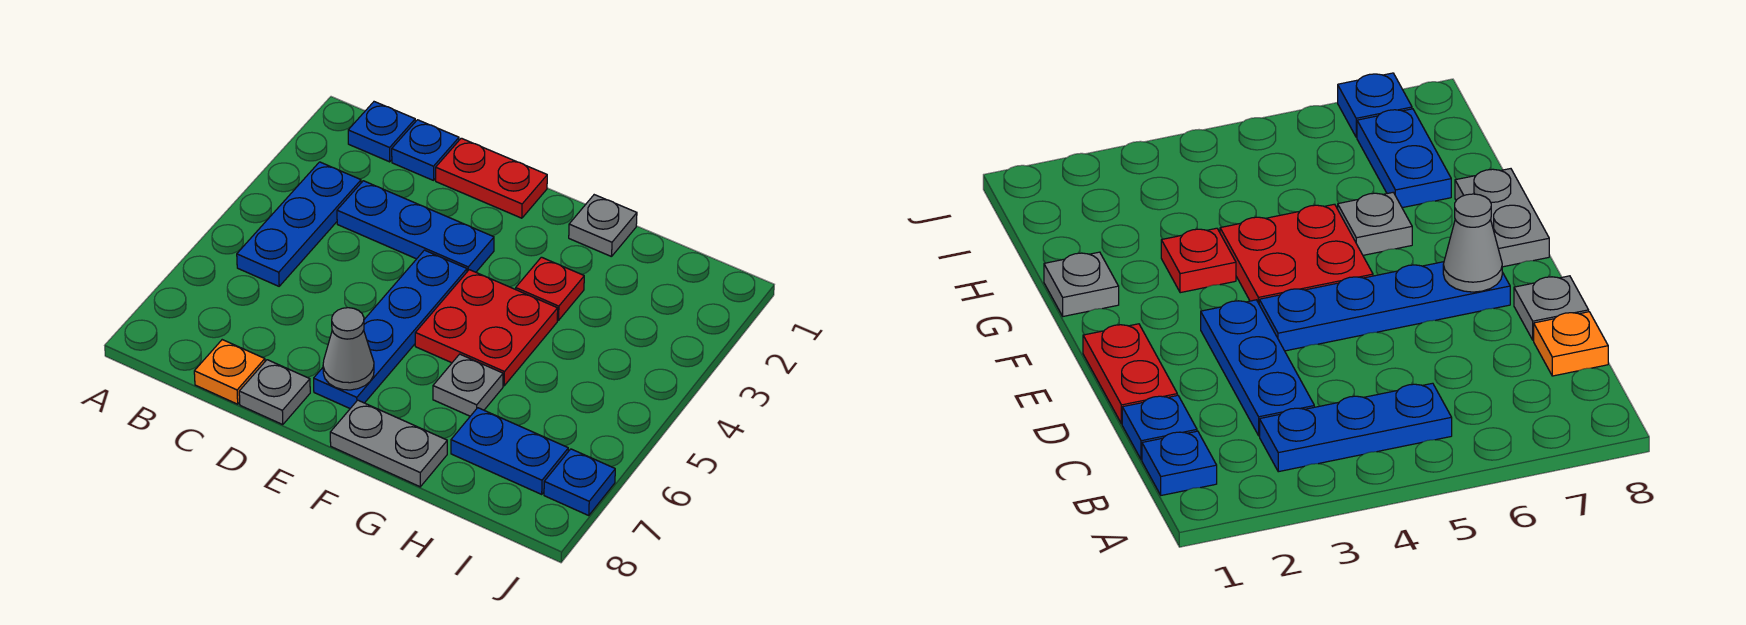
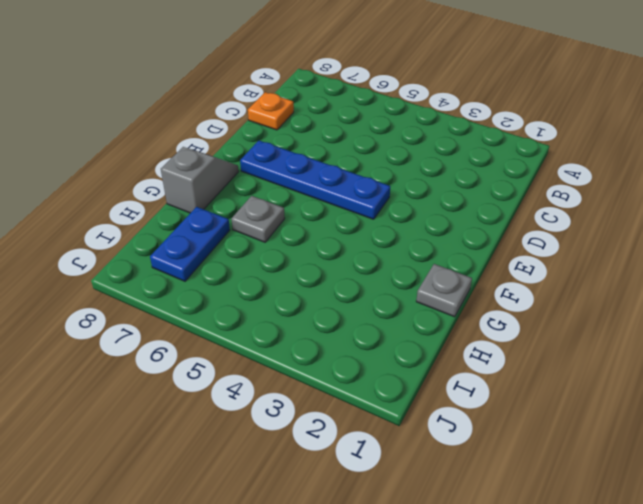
grey 1x2 slope [161,147,239,213] -> grey 1x2 plate [330,400,447,487]
none -> blue 1x1 plate [348,102,415,162]
none -> blue 1x3 plate [237,162,361,286]
none -> blue 1x1 plate [392,120,459,180]

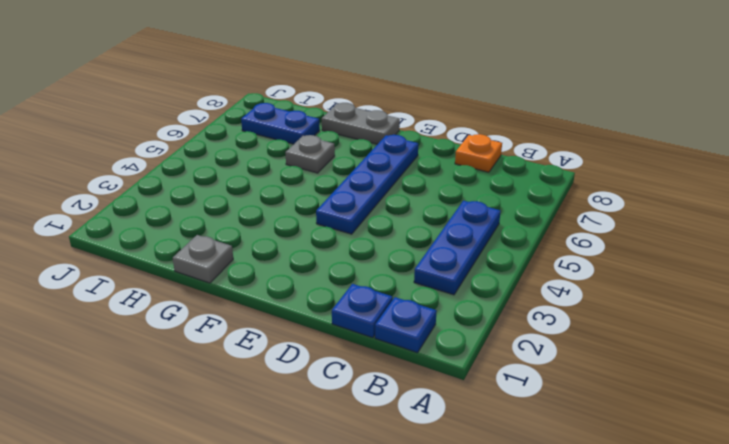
none -> blue 1x3 plate [337,181,494,272]
none -> red 1x2 plate [436,138,547,218]
none -> grey 1x1 plate [239,360,310,425]

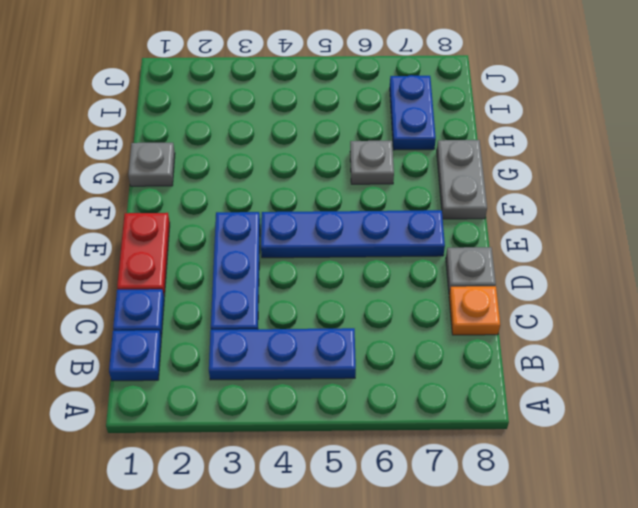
none -> red 2x2 plate [415,270,558,386]
none -> red 1x1 plate [516,257,584,320]
none -> blue 1x1 plate [544,449,615,515]

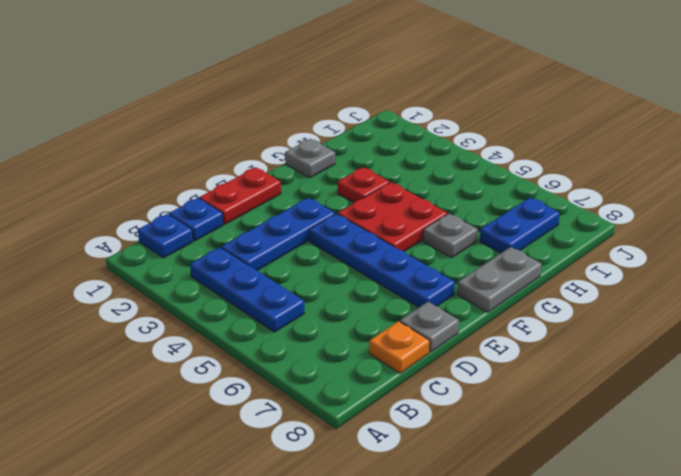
none -> blue 1x1 plate [544,449,615,515]
none -> grey 1x1 cone [323,308,374,390]

